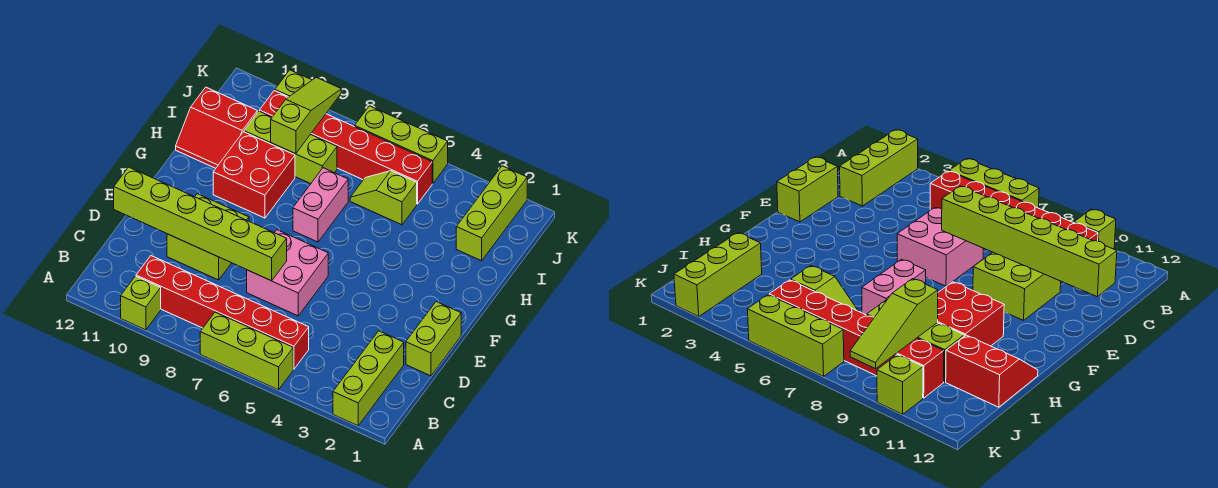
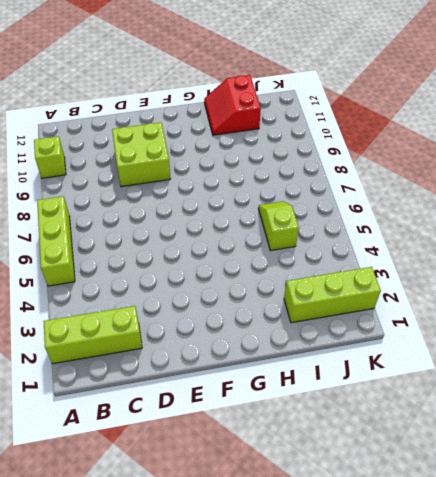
none -> red 1x6 brick [136,256,309,369]
none -> lime 1x2 brick [406,302,461,376]
none -> pink 2x2 brick [247,230,328,316]

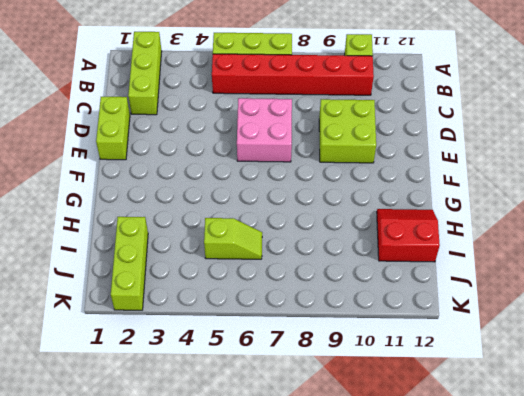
none -> pink 1x2 brick [293,168,348,242]
none -> red 2x2 brick [213,132,295,218]
none -> lime 1x3 brick [244,111,337,184]

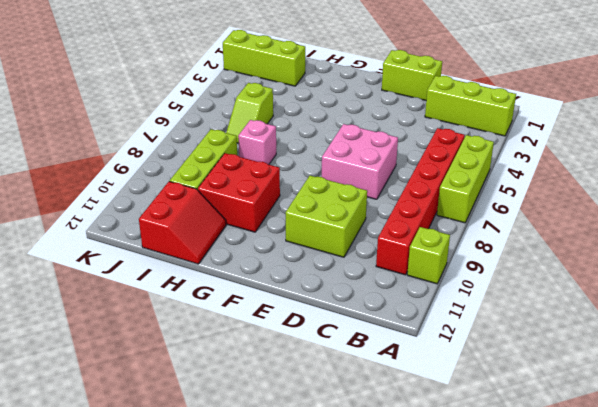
pink 1x1 brick [238,120,276,165] -> pink 1x2 brick [293,168,348,242]
none -> red 1x6 brick [259,91,432,204]
none -> lime 1x3 brick [355,106,448,184]
none -> lime 1x1 brick [275,70,312,97]

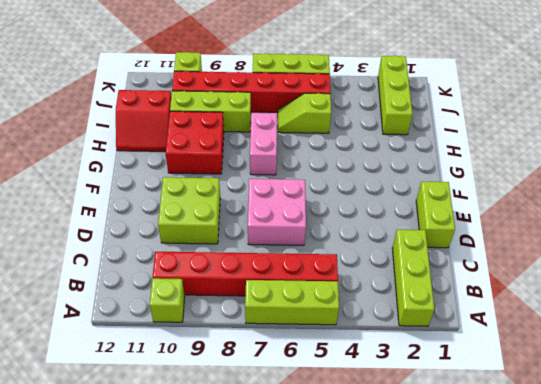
none -> lime 1x6 brick [114,167,287,281]
none -> lime 1x3 slope [271,77,341,154]

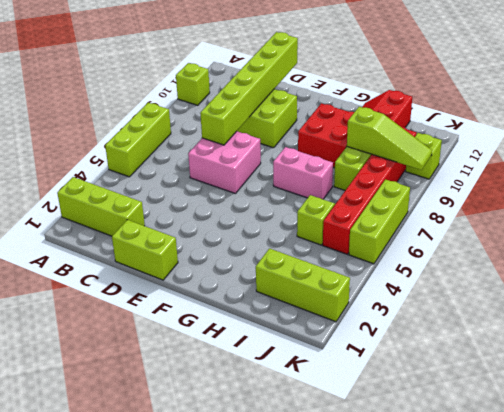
none -> red 1x6 brick [136,256,309,369]

